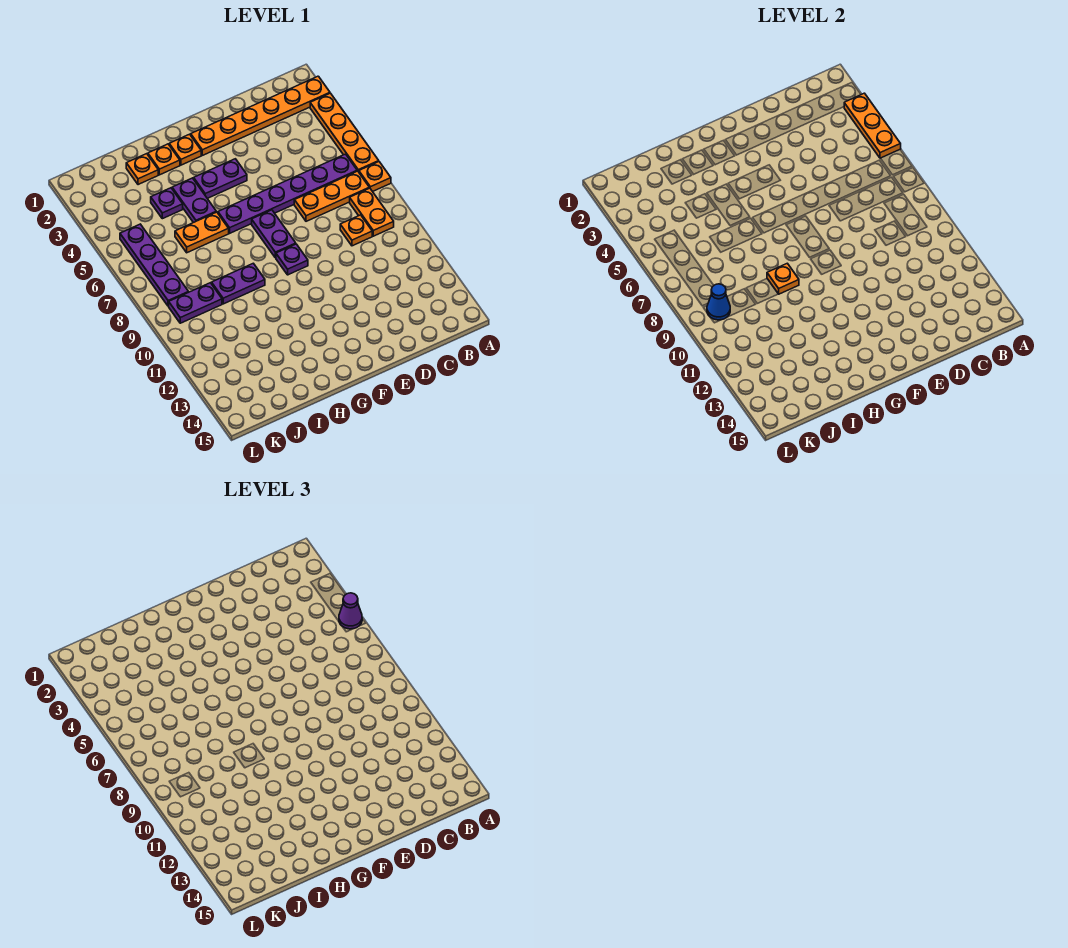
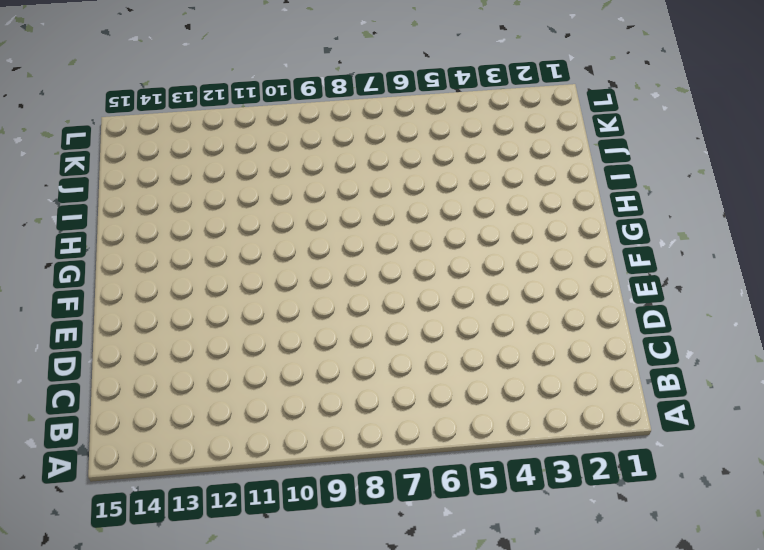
none -> orange 1x6 plate [191,76,330,155]
none -> orange 1x4 plate [310,93,379,172]
none -> orange 1x1 plate [359,162,391,192]

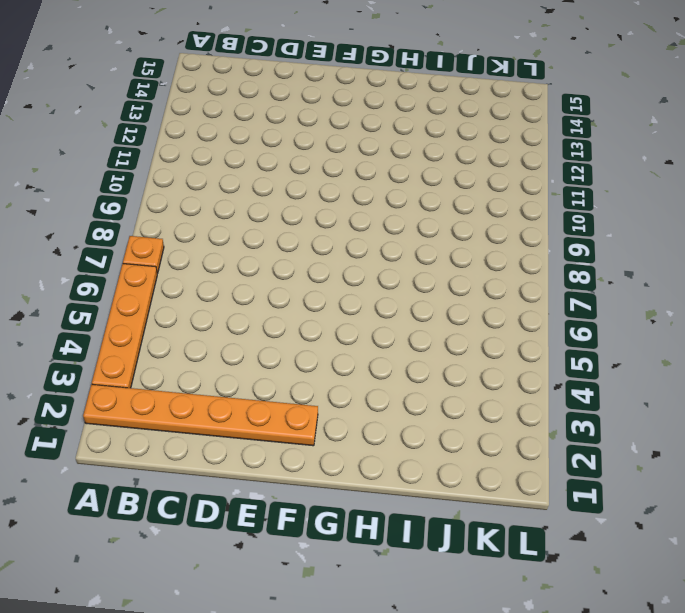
none -> purple 1x6 plate [218,154,357,233]
none -> orange 1x3 plate [294,171,369,221]
none -> orange 1x2 plate [350,188,394,236]

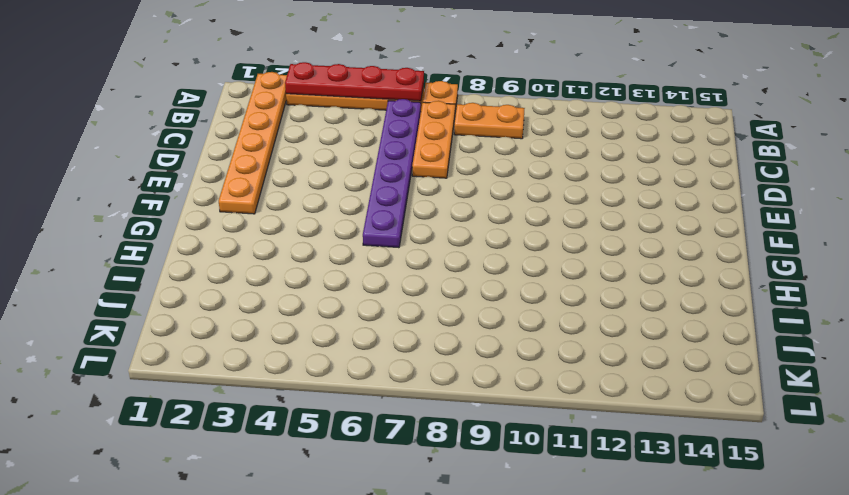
red 1x4 plate [285,62,424,101] -> orange 1x3 plate [844,93,901,158]
none -> orange 1x1 plate [340,215,372,246]
none -> purple 1x2 plate [194,159,247,198]
none -> purple 1x2 plate [252,210,296,258]

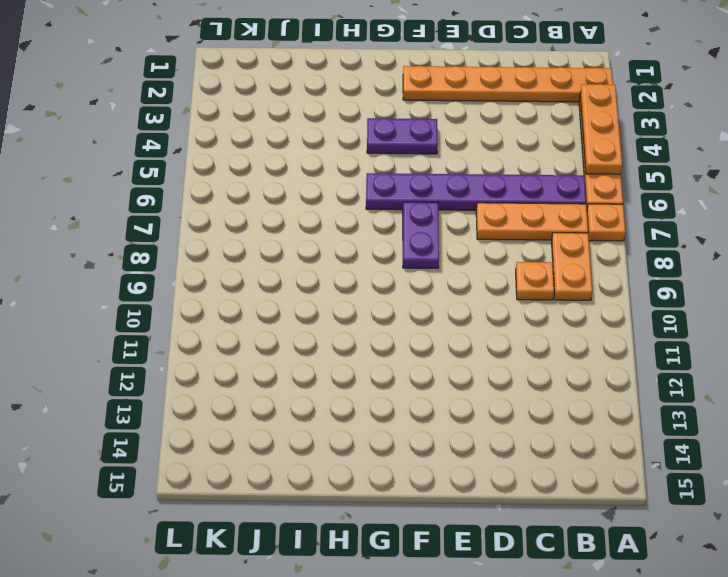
none -> purple 1x1 plate [276,244,308,275]
none -> orange 1x1 plate [169,134,201,165]
none -> orange 1x1 plate [148,144,180,175]

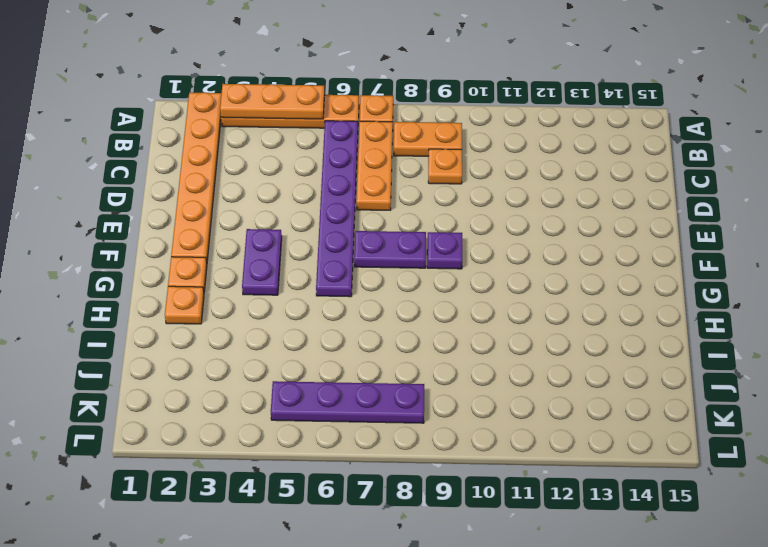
none -> purple 1x2 plate [172,178,216,223]
none -> orange 1x2 plate [175,212,229,253]
none -> purple 1x2 plate [212,263,265,304]

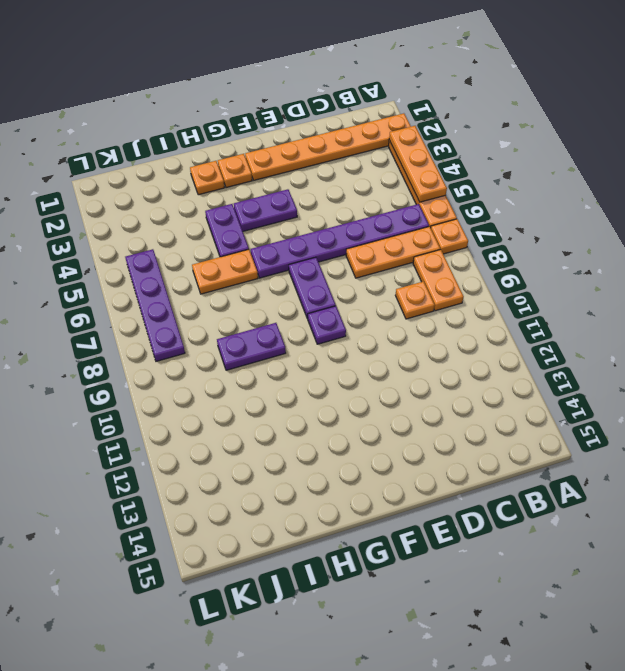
none -> orange 1x1 plate [126,154,158,185]
none -> purple 1x1 plate [151,188,183,219]
none -> purple 1x2 plate [169,283,222,323]

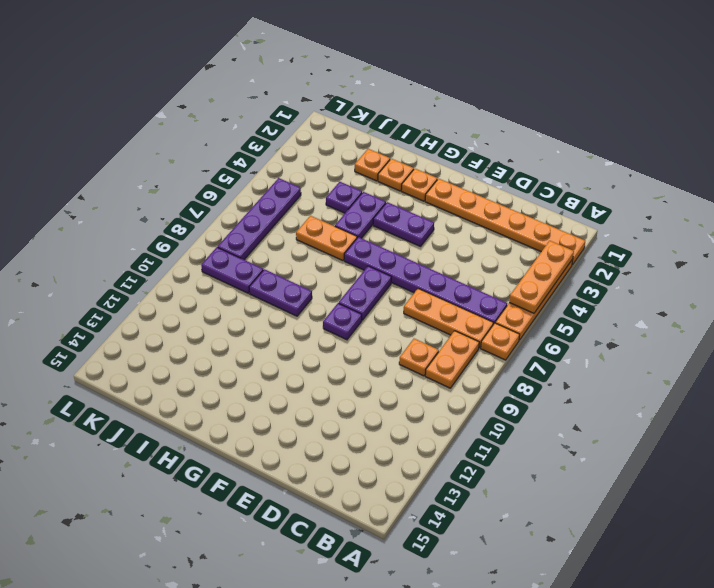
none -> orange 1x1 plate [767,263,799,294]
none -> blue 1x1 cone [707,284,730,320]
none -> purple 1x1 cone [339,593,362,629]

